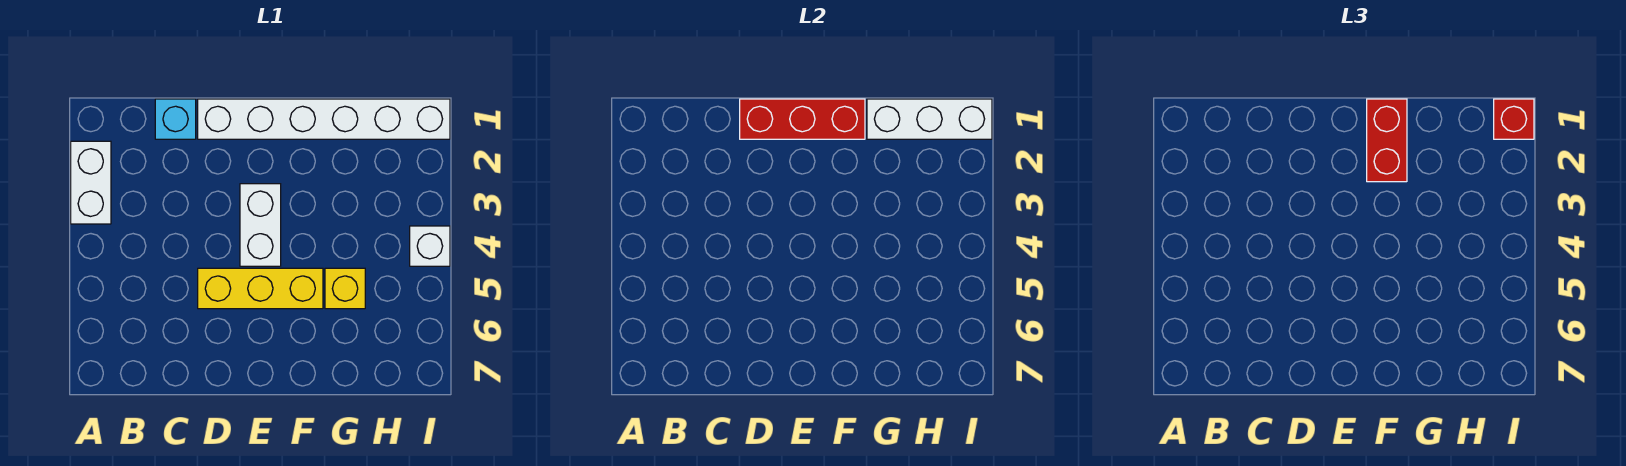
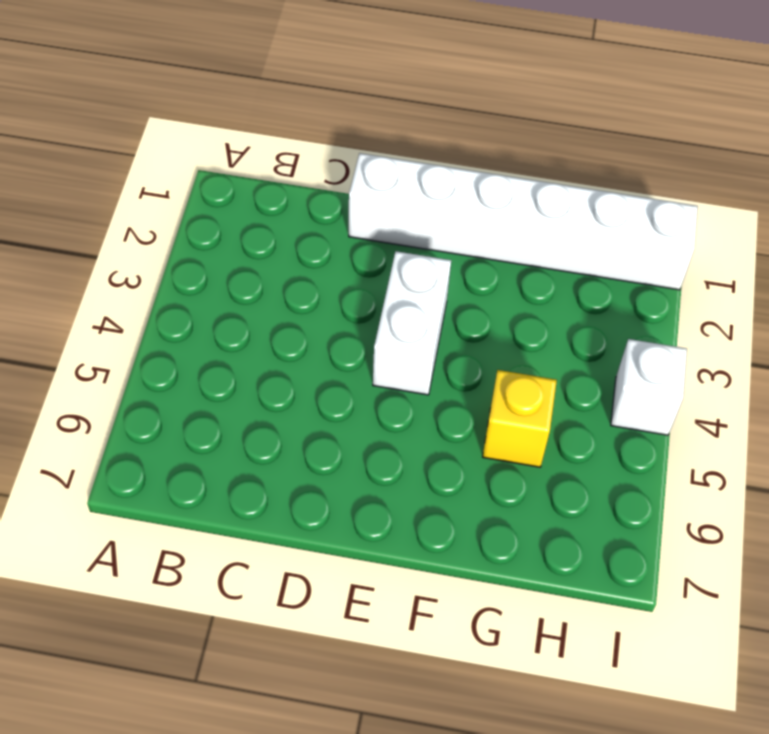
none -> white 1x2 brick [71,141,111,224]
none -> cyan 1x1 brick [155,99,196,139]

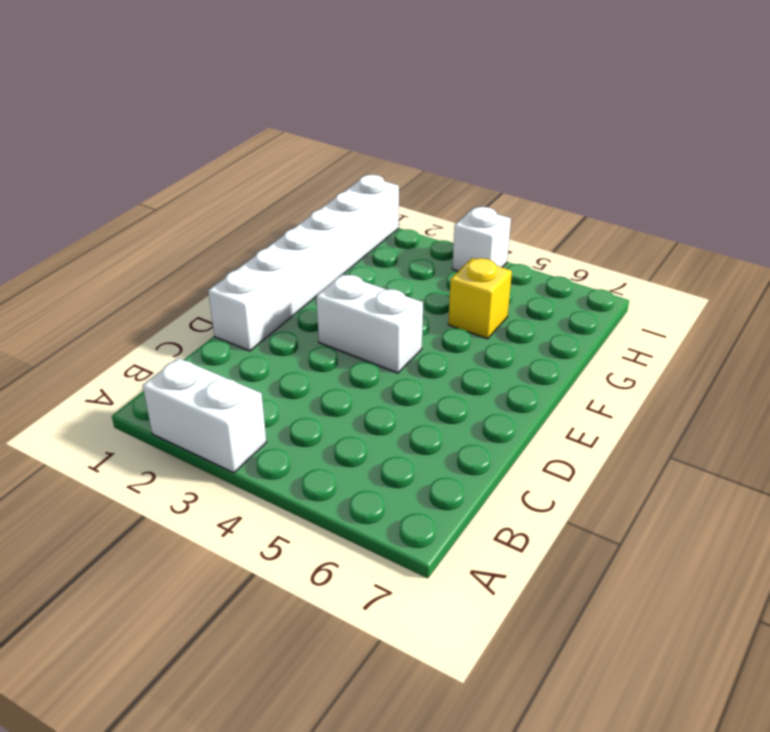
none -> cyan 1x1 brick [155,99,196,139]
none -> yellow 1x3 brick [198,268,323,309]

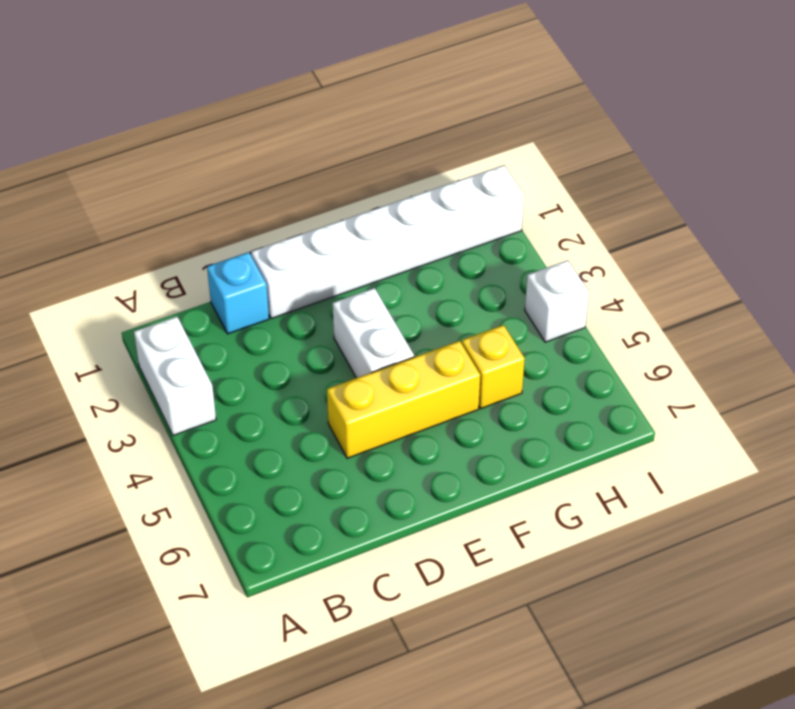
none -> red 1x3 brick [740,99,865,139]
none -> white 1x3 brick [867,99,992,139]

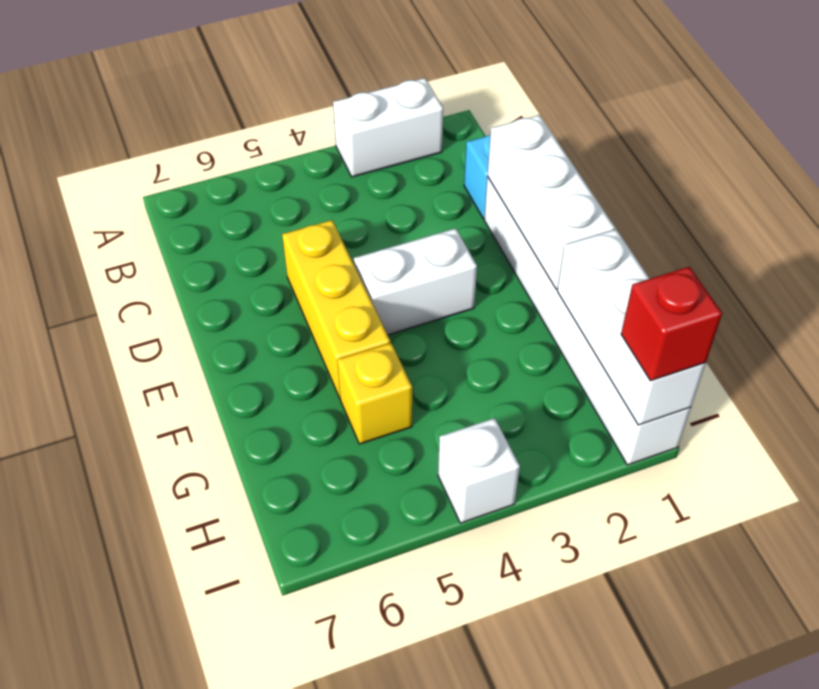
white 1x3 brick [487,115,615,289] -> red 1x3 brick [740,99,865,139]
none -> red 1x2 brick [1367,99,1407,182]

